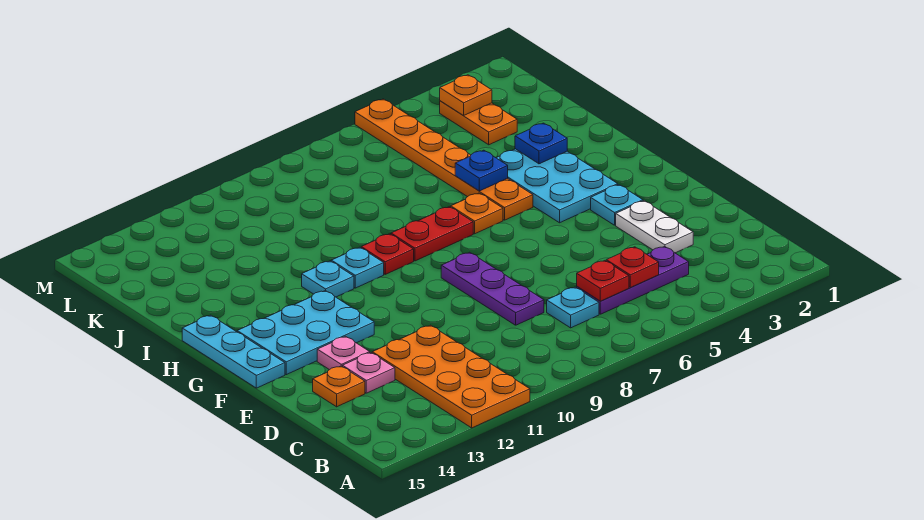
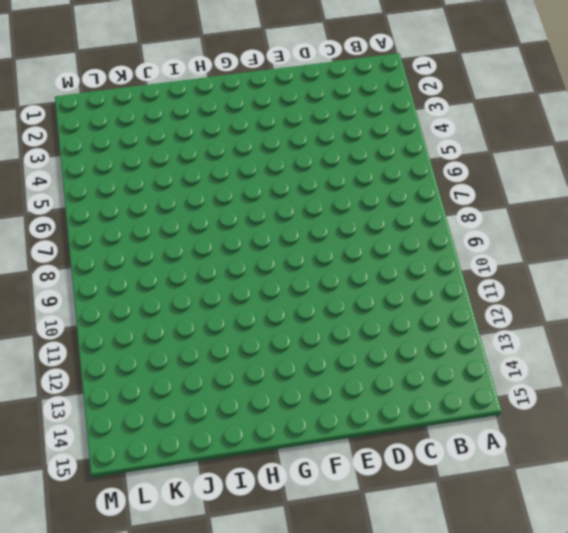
none -> orange 2x4 plate [372,325,530,428]
none -> purple 1x3 plate [577,246,689,314]
none -> cyan 1x1 plate [547,287,599,328]

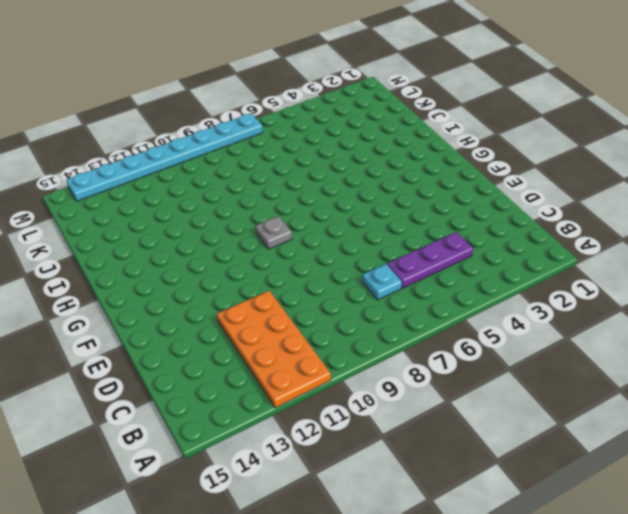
grey 1x1 plate [256,216,292,249] -> none
cyan 1x8 plate [67,113,263,201] -> none
none -> white 1x2 plate [616,201,693,253]
none -> purple 1x3 plate [441,252,544,325]
none -> pink 1x1 plate [343,353,395,393]

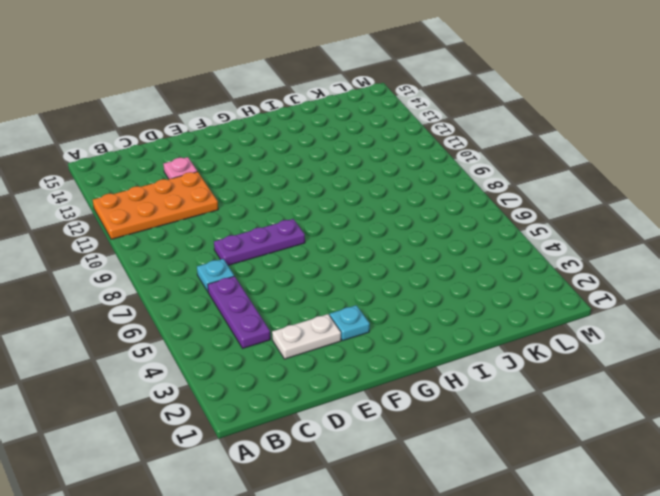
none -> orange 1x1 plate [313,366,365,407]
none -> pink 1x1 plate [317,336,370,370]
none -> cyan 2x3 plate [237,291,374,375]

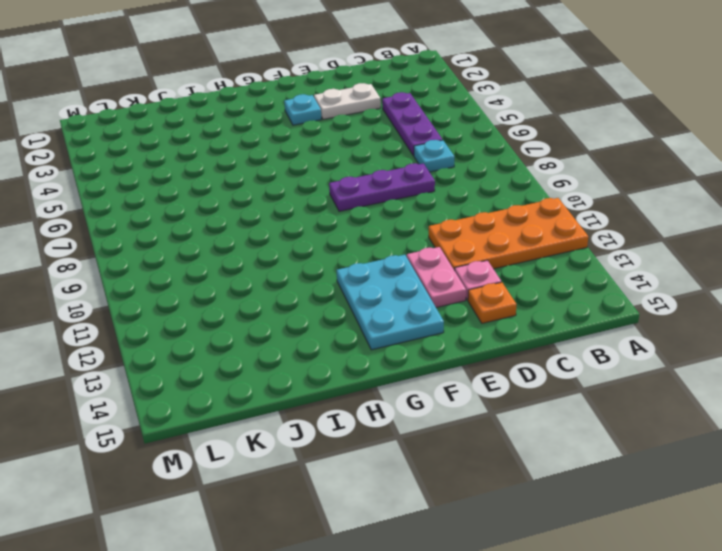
pink 1x2 plate [407,247,466,307] -> pink 1x1 plate [317,336,370,370]
none -> cyan 1x3 plate [182,315,285,388]
none -> cyan 2x3 plate [497,149,618,223]
none -> orange 1x6 plate [355,99,533,220]

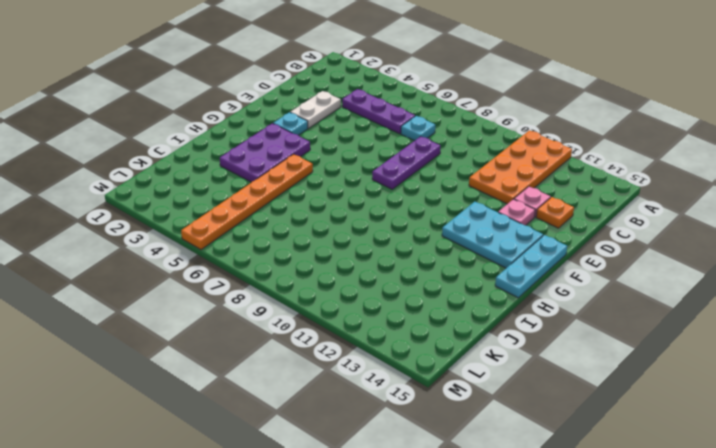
purple 2x3 plate [220,124,310,182] -> cyan 2x3 plate [497,149,618,223]
none -> orange 1x1 plate [451,193,503,234]
none -> red 1x2 plate [391,207,473,261]
none -> red 1x1 plate [361,234,414,274]

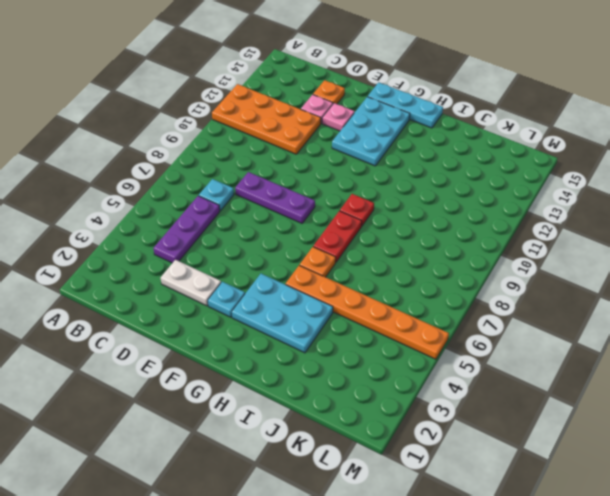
none -> cyan 1x1 plate [331,247,384,288]
none -> cyan 1x1 plate [302,261,354,297]
none -> orange 1x2 plate [440,101,517,145]

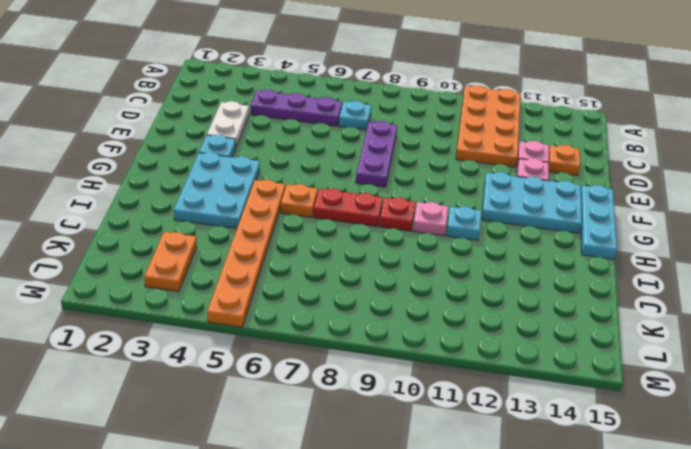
pink 1x1 plate [413,202,448,236] -> cyan 1x1 plate [331,247,384,288]
none -> red 1x1 plate [606,247,659,288]
none -> red 1x1 plate [577,261,629,301]
none -> blue 1x1 plate [515,123,567,164]

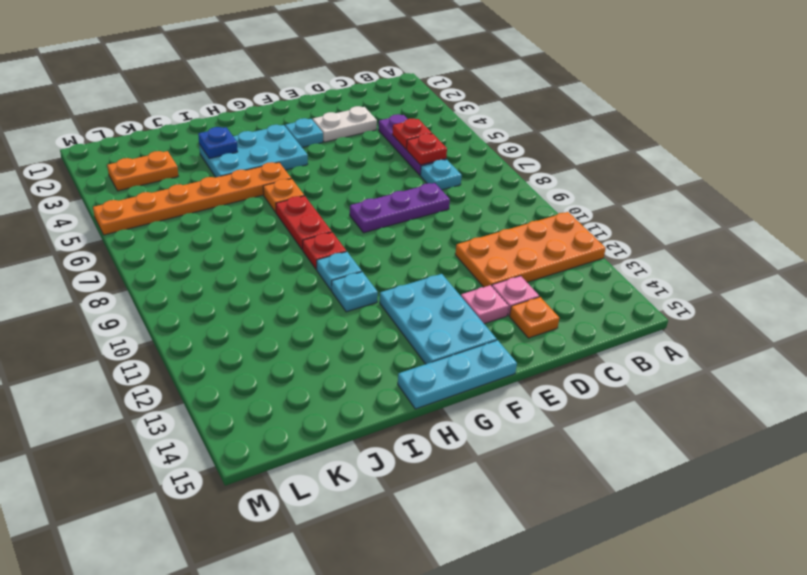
none -> blue 1x1 plate [455,150,508,191]
none -> orange 1x1 plate [440,75,492,116]

